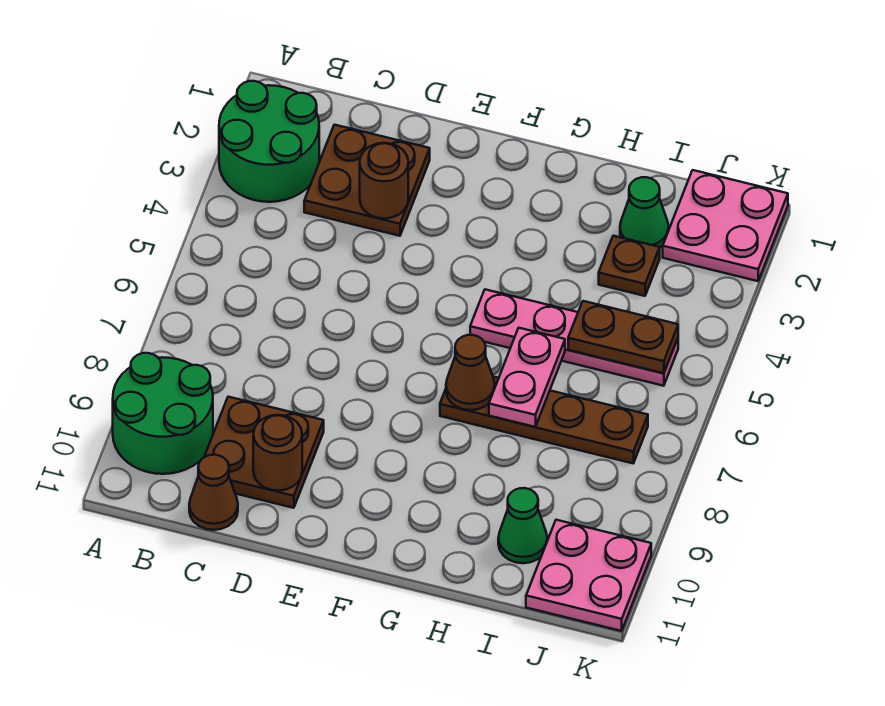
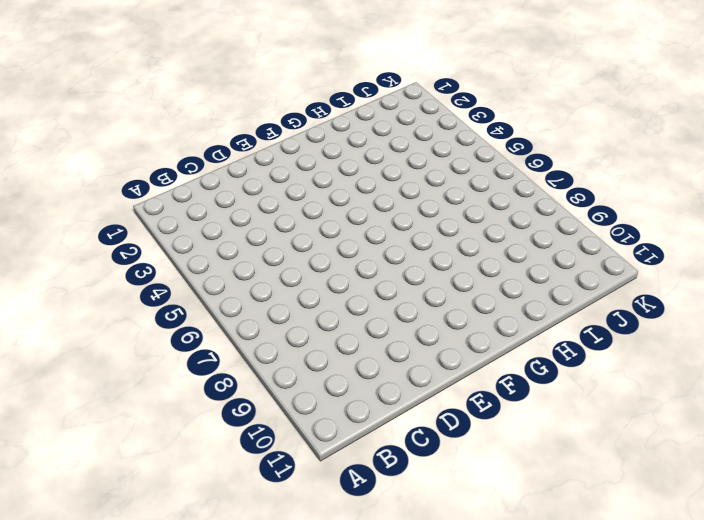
none -> green 2x2 round brick [219,81,319,202]
none -> green 2x2 round brick [113,353,213,474]
none -> brown 2x2 plate [304,125,430,236]

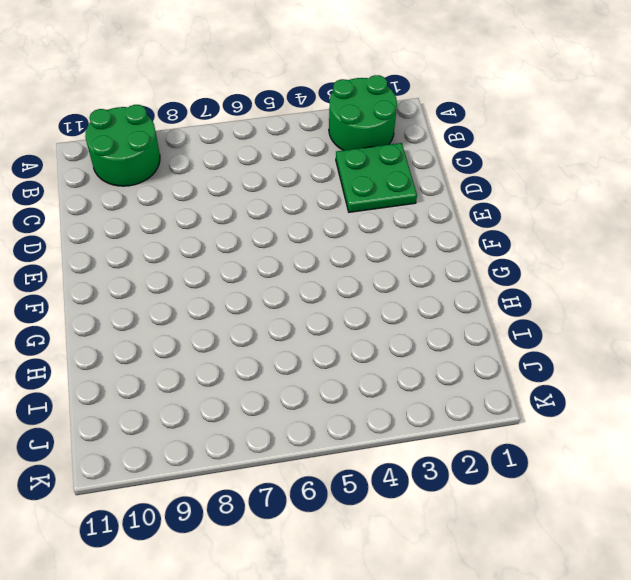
green 2x2 plate [336,143,417,212] -> brown 2x2 plate [304,125,430,236]
none -> brown 2x2 plate [204,397,324,508]
none -> brown 1x1 cone [189,455,238,530]
none -> pink 1x4 plate [470,289,678,386]

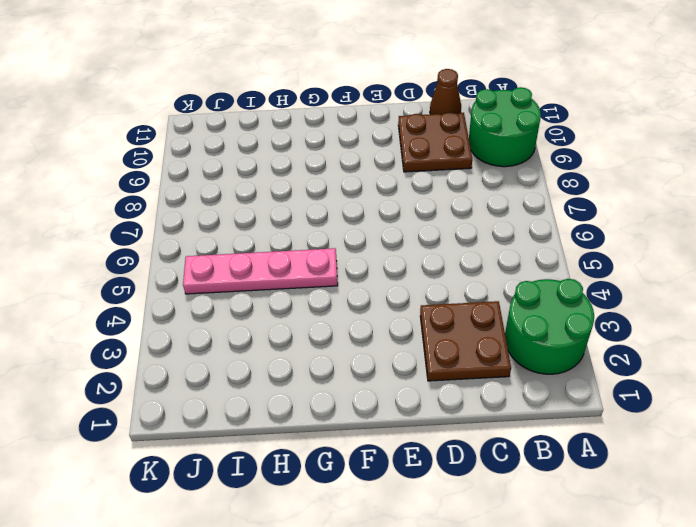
none -> brown 1x4 plate [440,377,648,463]
none -> green 1x1 cone [620,177,669,247]
none -> brown 1x1 plate [599,236,660,296]

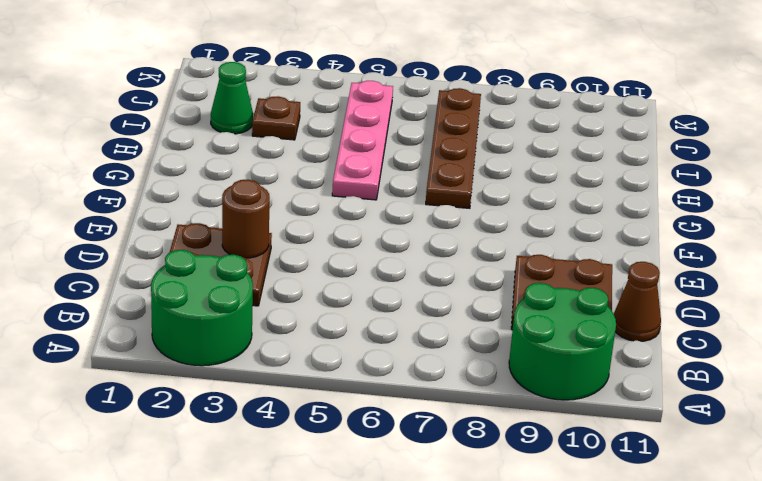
none -> green 1x1 cone [498,488,547,563]
none -> pink 2x2 plate [663,170,788,281]
none -> pink 2x2 plate [526,520,651,631]

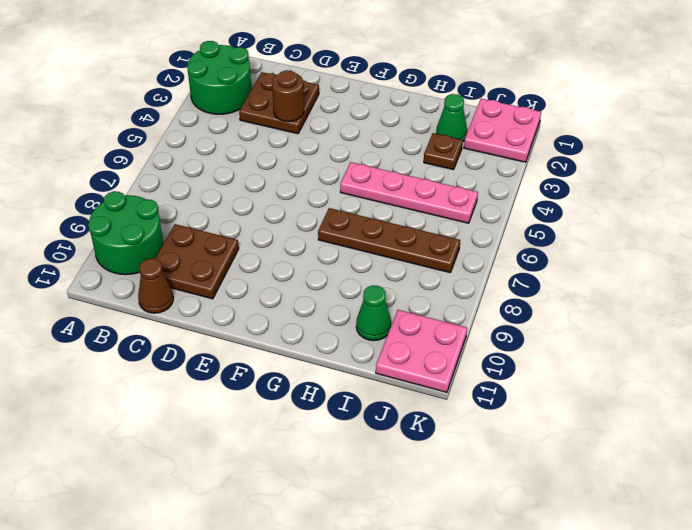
none -> brown 1x1 round brick [253,415,302,491]
none -> brown 1x1 cone [446,335,495,410]
none -> pink 1x2 plate [489,328,565,427]

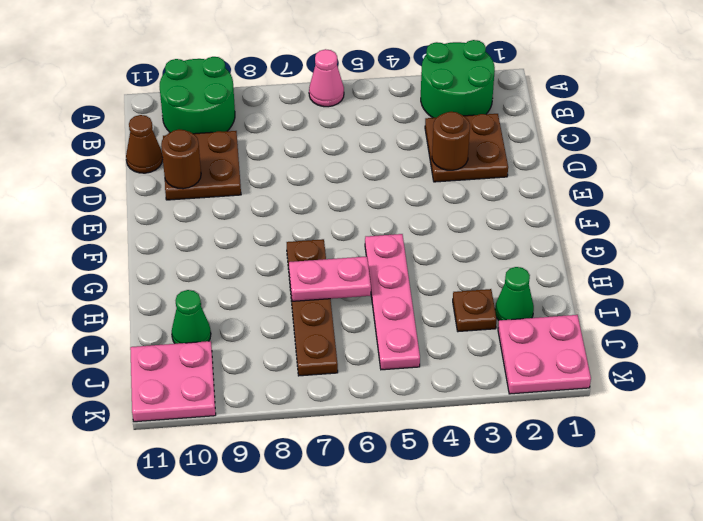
pink 1x1 cone [309,49,344,107] -> none
none -> brown 1x1 cone [446,335,495,410]
none -> brown 1x2 plate [568,301,678,373]

